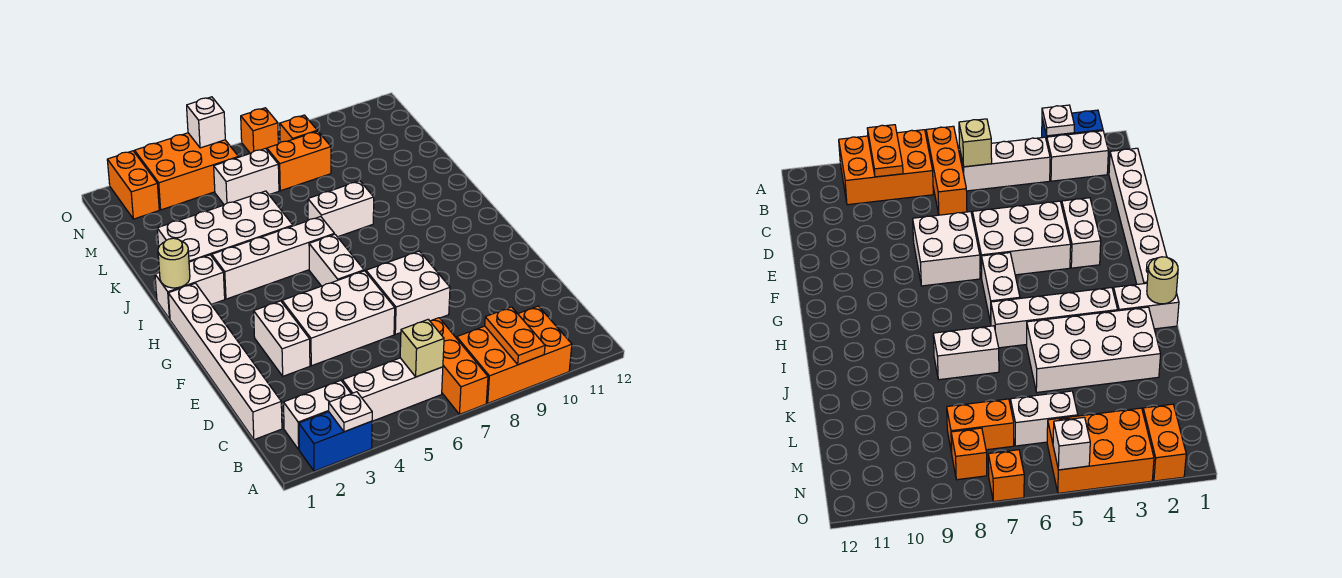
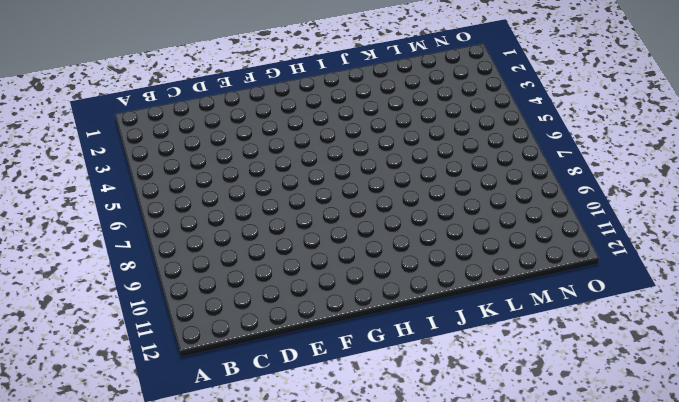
none -> blue 1x2 brick [299,412,372,471]
none -> orange 1x3 brick [430,318,488,414]
none -> orange 2x3 brick [457,306,572,403]

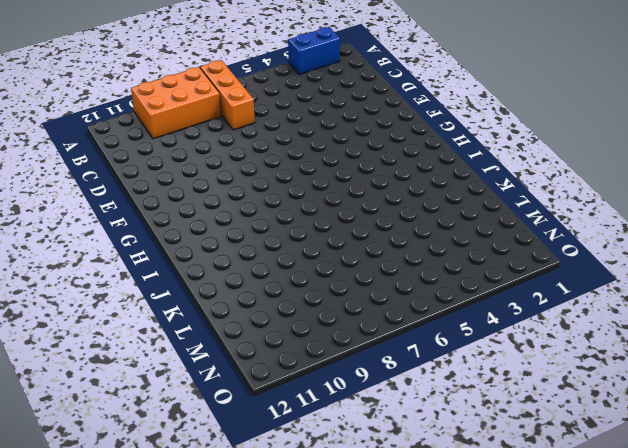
none -> white 1x2 brick [284,380,351,449]
none -> white 1x3 brick [342,358,443,421]
none -> white 1x6 brick [168,283,282,440]

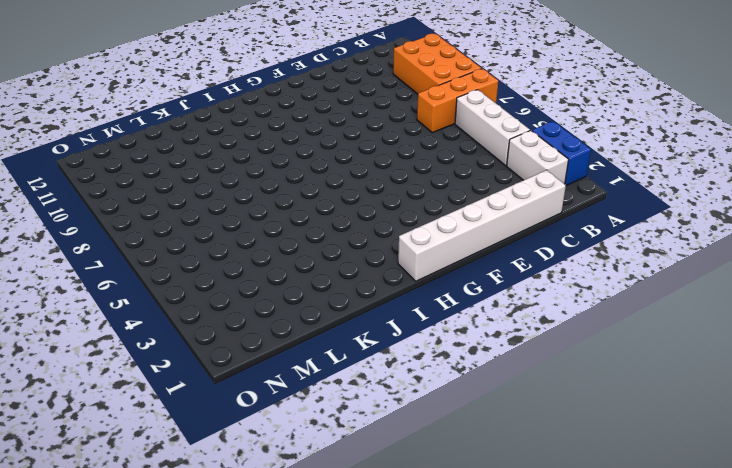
none -> white 1x2 brick [254,301,310,376]
none -> white 2x3 brick [282,271,395,366]
none -> white 2x2 brick [366,251,450,334]

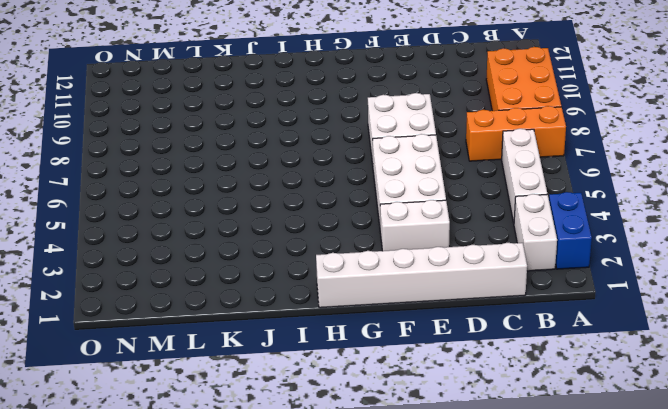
none -> white 1x2 brick [309,234,364,286]
none -> white 1x2 brick [155,255,225,319]
none -> white 1x4 brick [212,217,334,299]

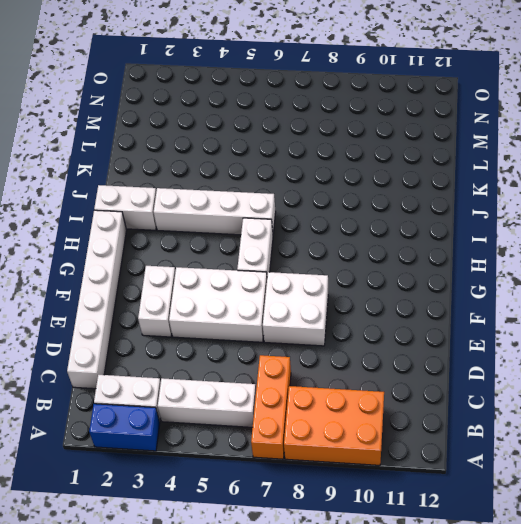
none -> white 2x4 brick [157,191,293,262]
none -> white 1x2 brick [308,181,374,237]
none -> white 1x2 brick [214,149,279,205]

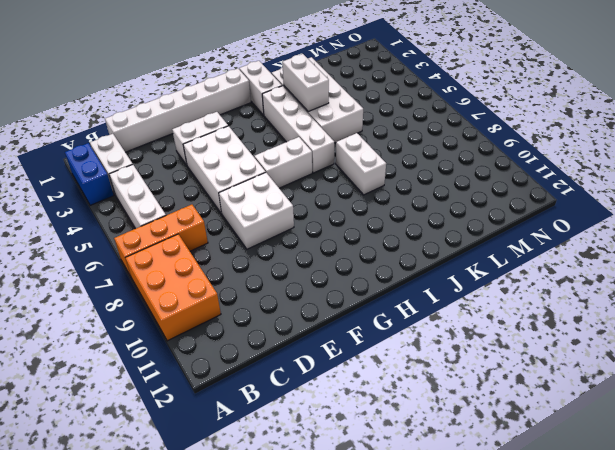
white 1x2 brick [282,54,329,111] -> white 1x2 brick moved to [214,149,279,205]
none -> orange 1x2 brick [267,131,331,191]
none -> orange 1x2 brick [107,151,159,219]
none -> orange 2x3 brick [135,133,238,210]

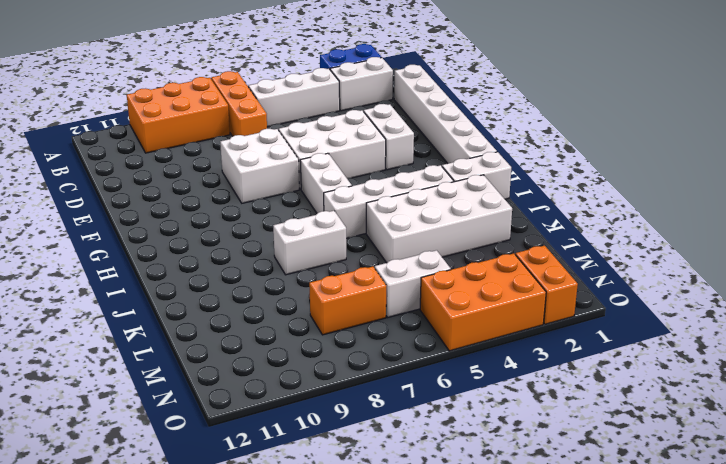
none -> orange 1x1 brick [280,115,317,142]
none -> orange 1x1 brick [241,108,278,153]
none -> white 1x1 plate [329,392,372,432]

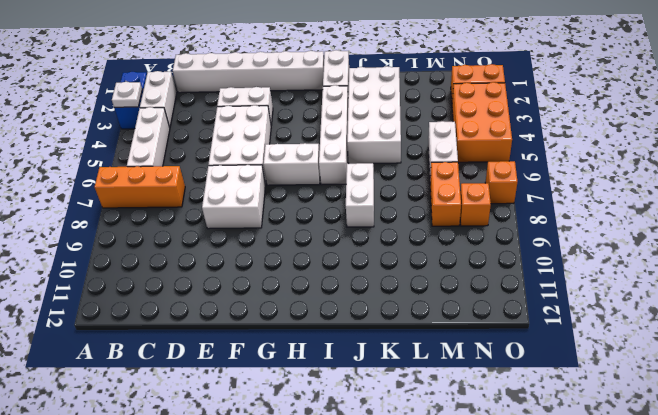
none -> orange 2x3 brick [457,306,572,403]
none -> orange 1x2 plate [485,307,545,365]
none -> tan 1x1 brick [400,319,444,377]

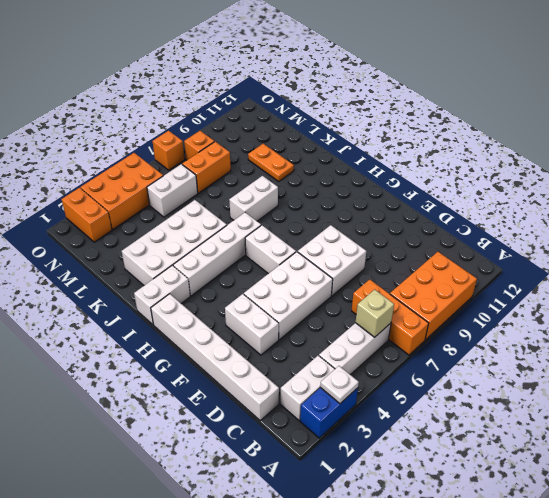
orange 1x2 plate [248,144,294,181] -> orange 1x2 plate moved to [485,307,545,365]
none -> tan 1x1 round brick [158,238,190,288]
none -> white 1x1 brick [187,97,225,148]

